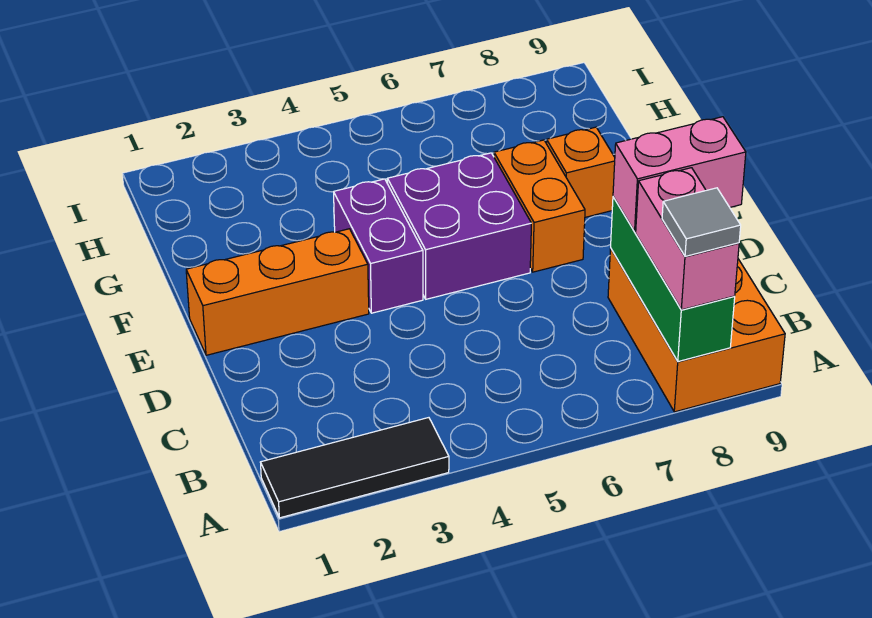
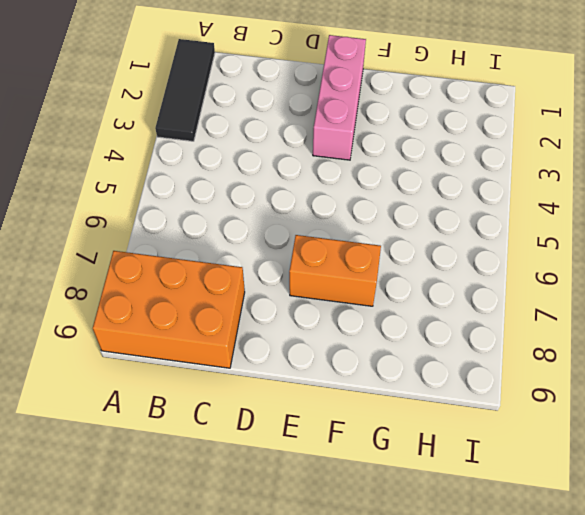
pink 1x3 brick [313,35,366,160] -> orange 1x3 brick [186,229,369,355]
none -> purple 1x2 brick [334,179,423,313]
none -> purple 2x2 brick [387,153,531,299]

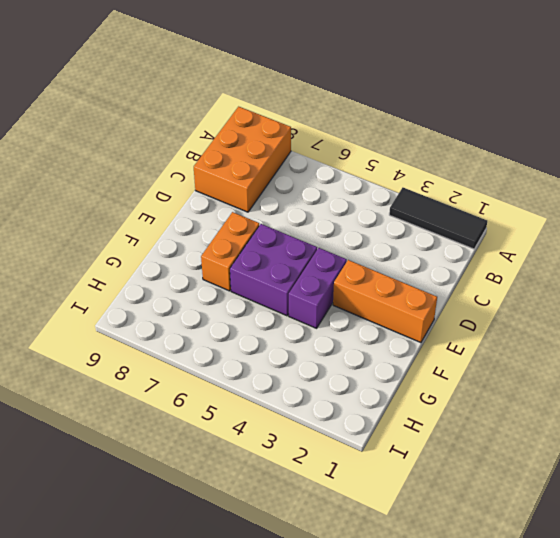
none -> orange 1x1 brick [546,127,615,217]
none -> green 1x3 brick [611,197,735,362]

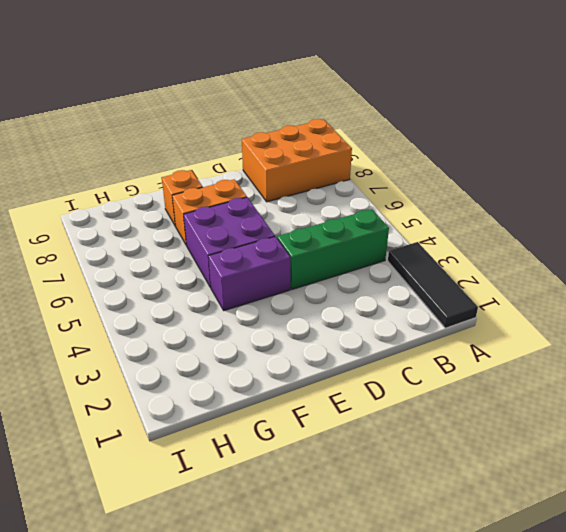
green 1x3 brick [277,209,389,289] -> green 1x3 brick moved to [611,197,735,362]
none -> orange 1x3 brick [186,229,369,355]
none -> pink 1x2 brick [636,168,739,310]

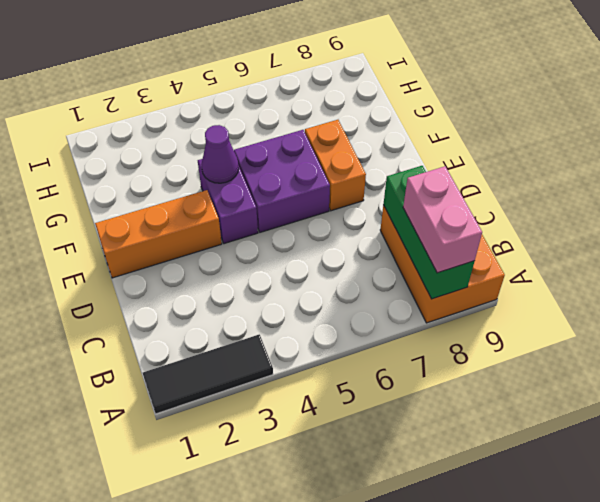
purple 1x1 cone [201,125,239,183] -> none
none -> orange 1x1 brick [546,127,615,217]
none -> pink 1x2 brick [613,117,746,231]

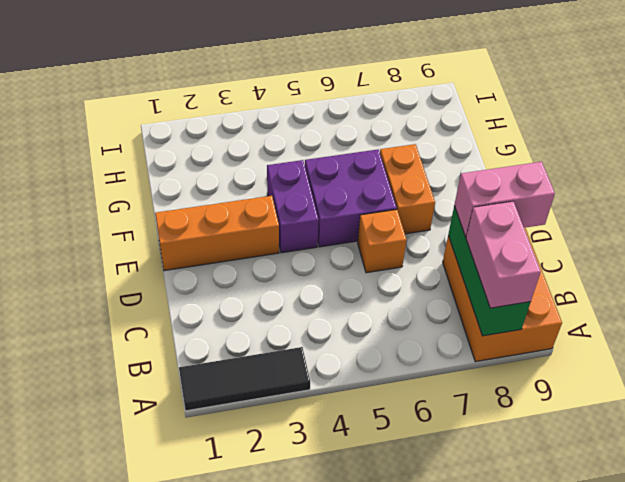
orange 1x1 brick [358,210,406,273] -> orange 1x1 brick moved to [546,127,615,217]
none -> grey 1x1 tile [662,188,741,256]

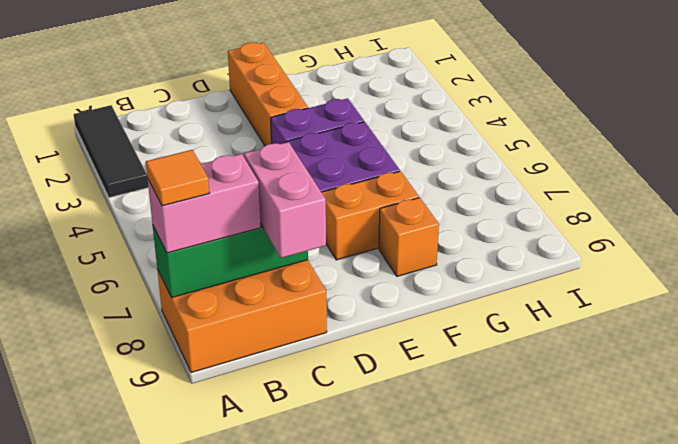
orange 1x1 tile [146,150,209,206] -> grey 1x1 tile [662,188,741,256]

